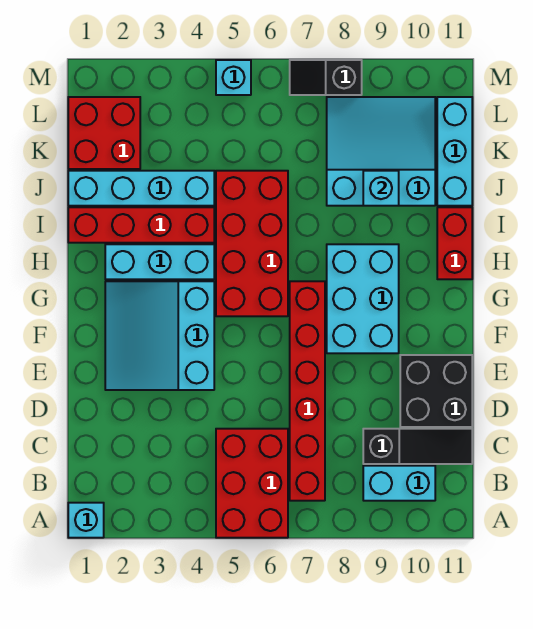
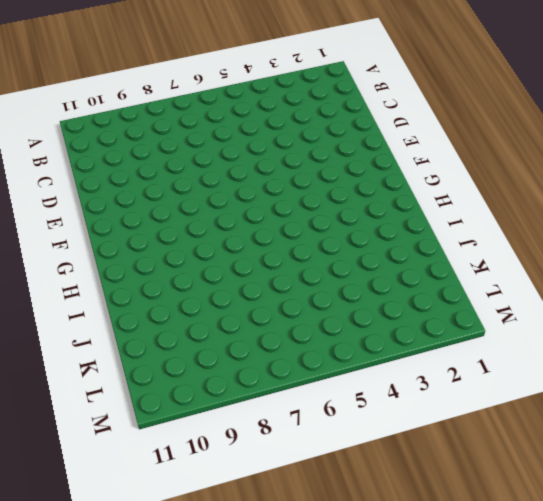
none -> cyan 1x1 brick [68,503,104,538]
none -> red 2x3 brick [216,429,288,538]
none -> red 1x6 brick [290,281,325,501]

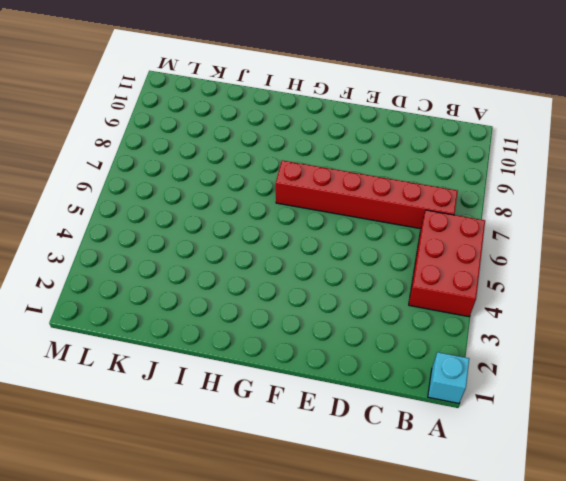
red 2x3 brick [409,210,485,317] -> red 2x3 brick turned to [216,429,288,538]
none -> cyan 1x2 brick [363,466,435,501]
none -> black 1x3 slope [363,429,472,464]
none -> black 2x2 brick [400,355,472,427]

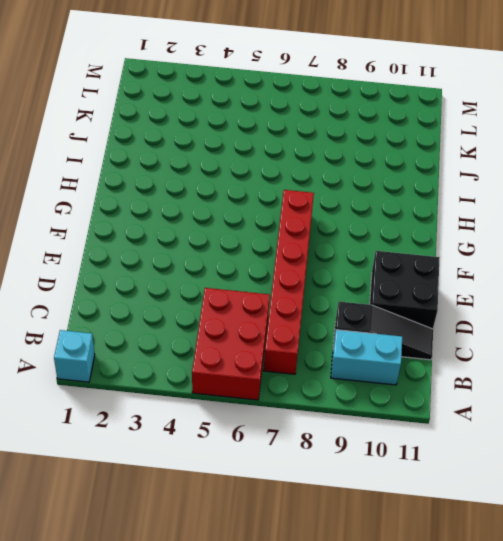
none -> cyan 3x3 slope [105,281,214,390]
none -> cyan 2x3 brick [327,244,399,353]
none -> red 2x4 brick [216,171,288,316]

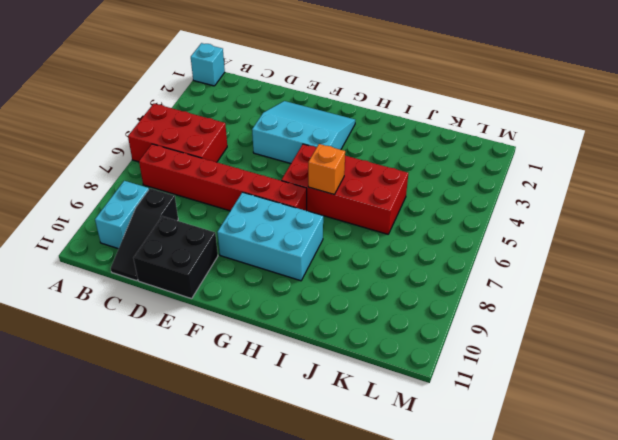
orange 1x1 brick [308,144,345,194] -> none
none -> cyan 1x3 brick [105,244,214,279]
none -> red 1x2 brick [437,207,472,279]
none -> red 1x4 brick [68,207,214,243]

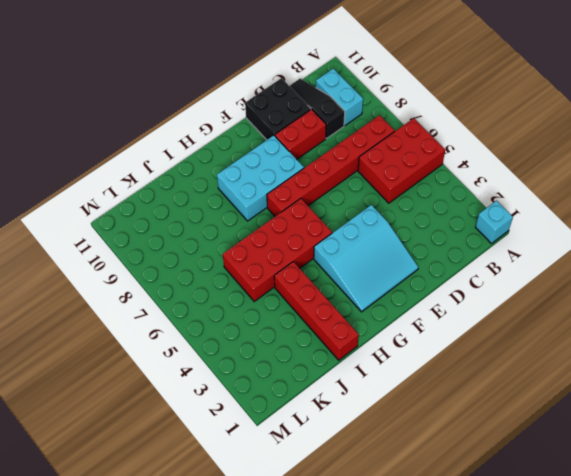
red 1x2 brick [275,109,326,159] -> red 1x2 brick moved to [437,207,472,279]
none -> cyan 1x3 brick [105,244,214,279]
none -> cyan 1x4 brick [68,171,214,206]
none -> cyan 3x3 slope [327,97,435,206]

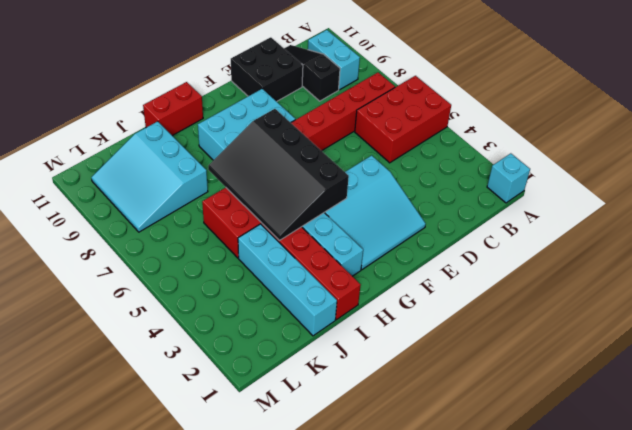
black 3x4 slope [208,109,349,240] -> none
none -> cyan 1x3 brick [437,97,472,206]
none -> red 2x2 brick [68,97,140,169]
none -> cyan 1x1 brick [216,60,251,95]

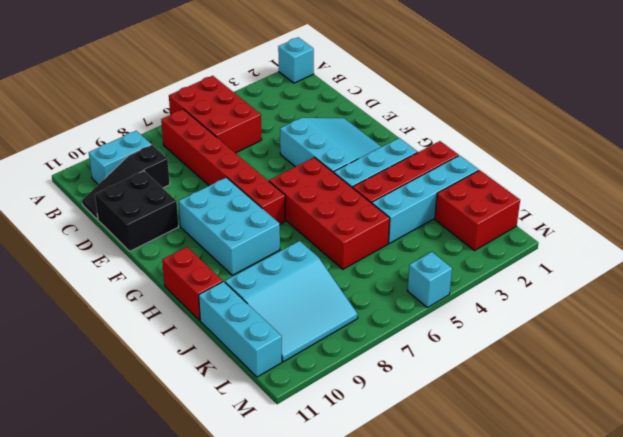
none -> black 1x2 slope [290,60,362,95]
none -> cyan 1x1 brick [363,171,399,206]

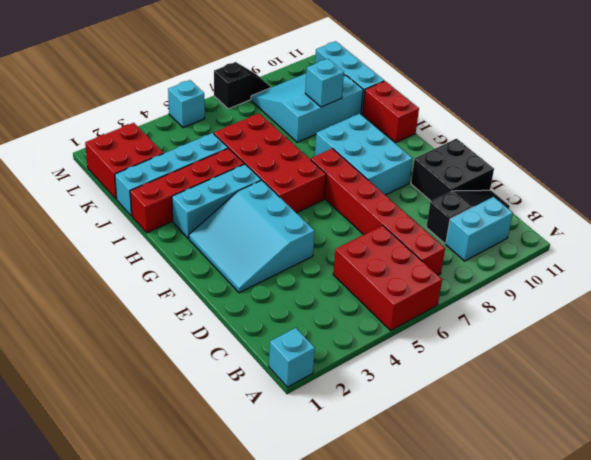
black 1x2 slope [214,62,271,109] -> black 1x2 slope turned to [290,60,362,95]

